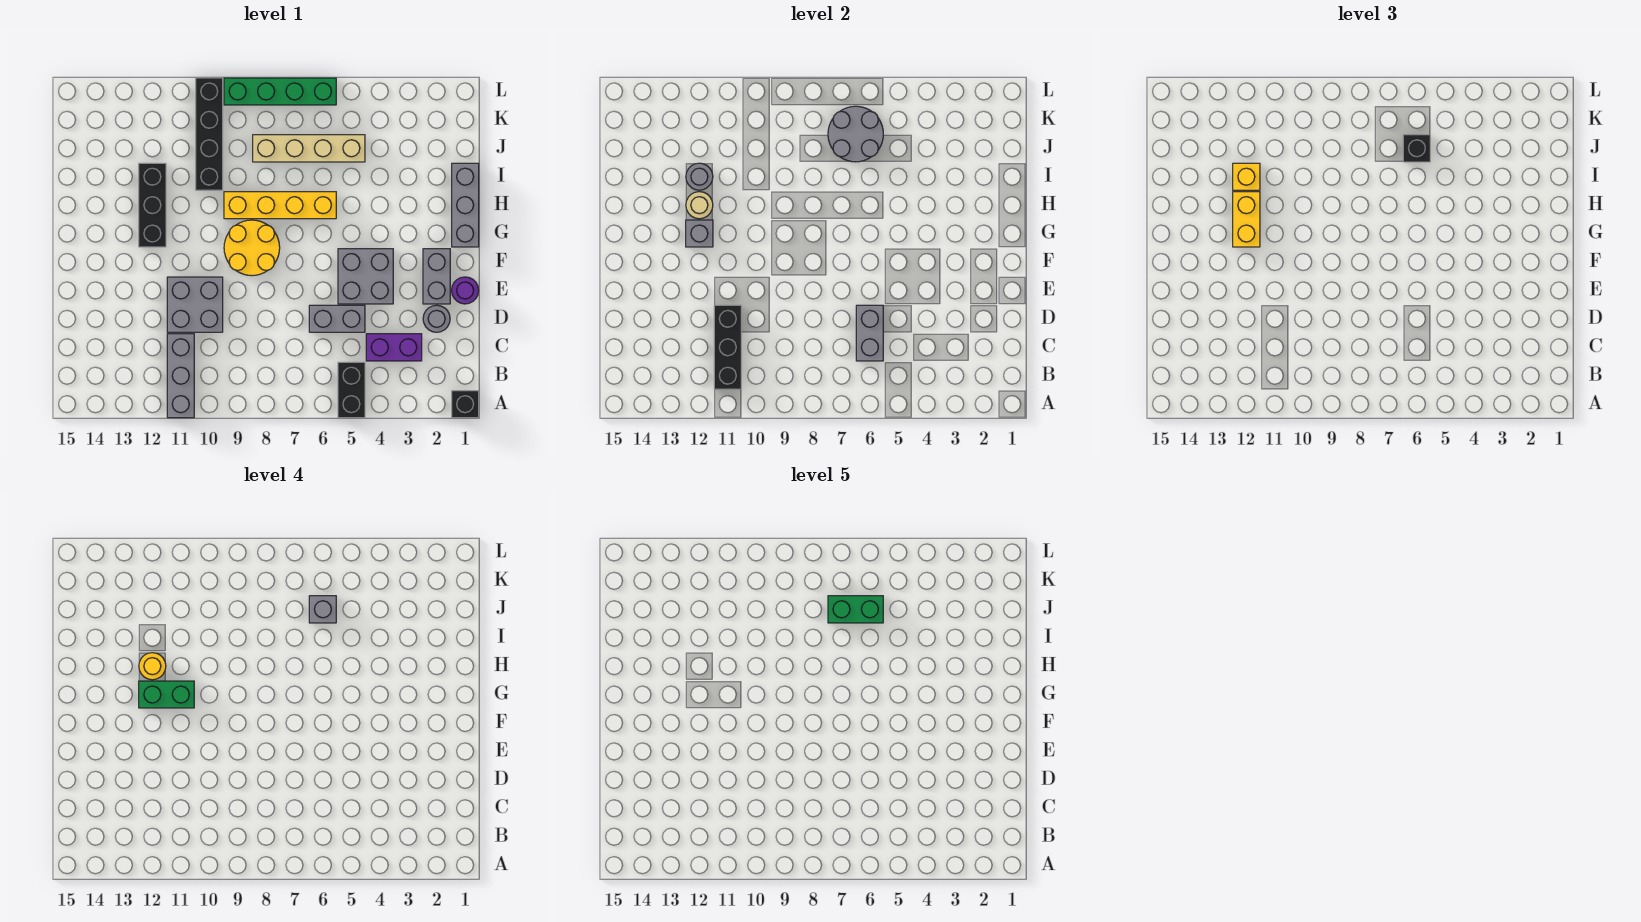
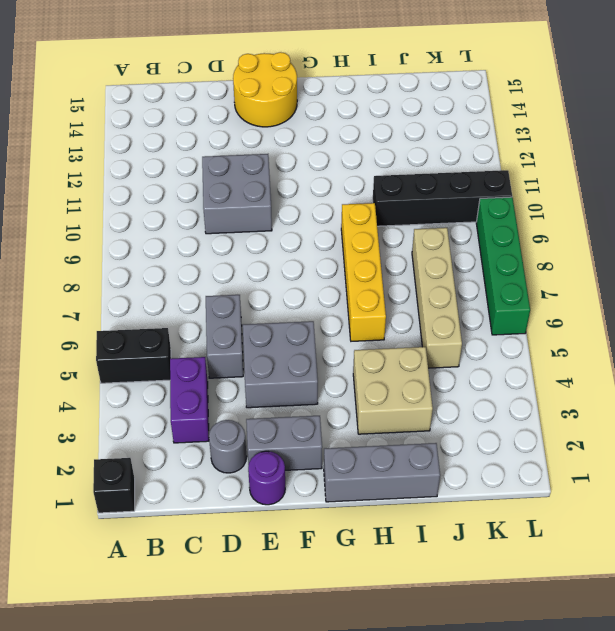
yellow 2x2 round brick [233,52,297,127] -> yellow 2x2 round brick moved to [224,220,280,276]
tan 2x2 brick [353,347,433,434] -> none
none -> grey 1x3 brick [167,334,194,418]
none -> black 1x3 brick [139,163,166,247]
none -> black 1x3 brick [714,305,741,389]
none -> grey 1x2 brick [856,305,883,361]

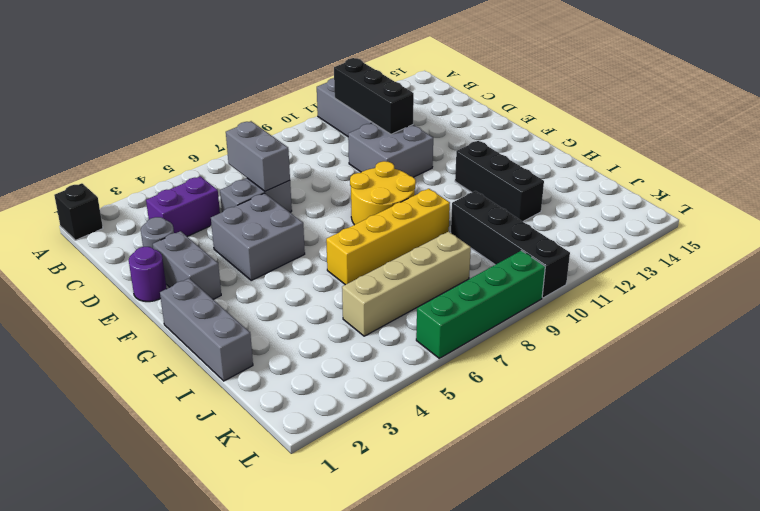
none -> black 1x2 brick [338,362,365,418]
none -> grey 1x1 brick [686,220,713,247]
none -> tan 1x1 round brick [686,192,713,219]
none -> grey 1x1 round brick [686,163,713,190]

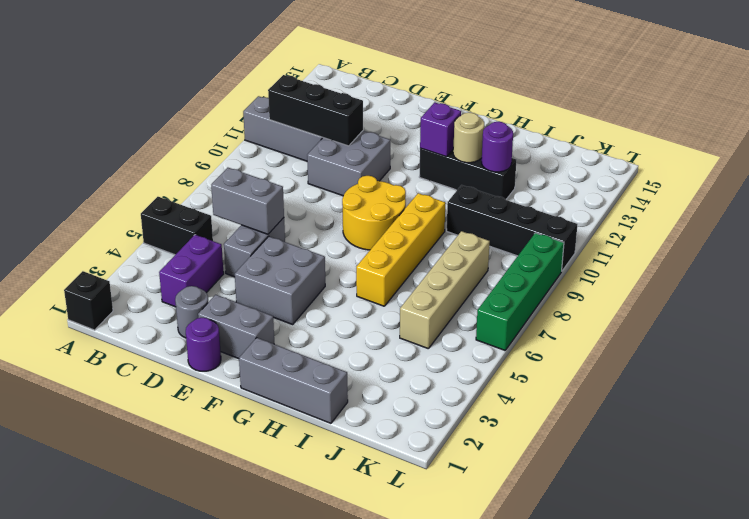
purple 1x1 brick [420,102,461,157] -> grey 1x1 brick [686,220,713,247]
purple 1x1 round brick [482,122,513,172] -> grey 1x1 round brick [686,163,713,190]
none -> grey 2x2 round brick [828,106,883,162]
none -> yellow 1x2 brick [1233,192,1260,247]
none -> yellow 1x1 brick [1233,163,1260,190]
none -> black 1x1 brick [1403,135,1430,162]

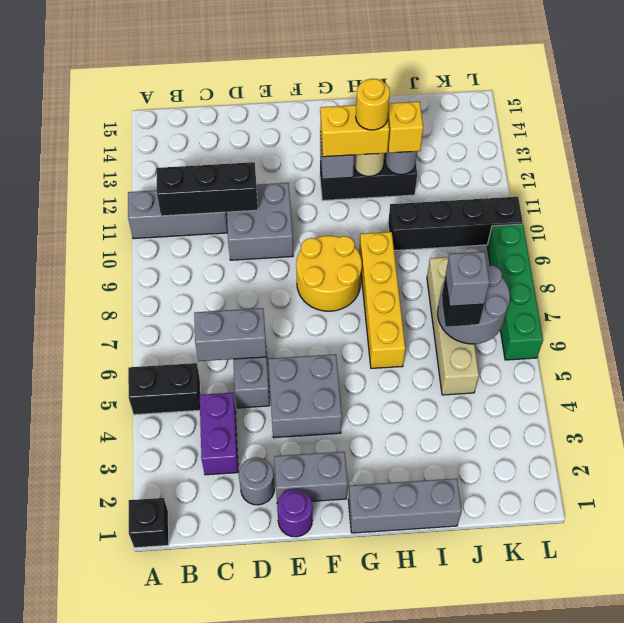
none -> green 1x2 brick [139,681,194,708]
none -> green 1x2 brick [828,596,883,623]

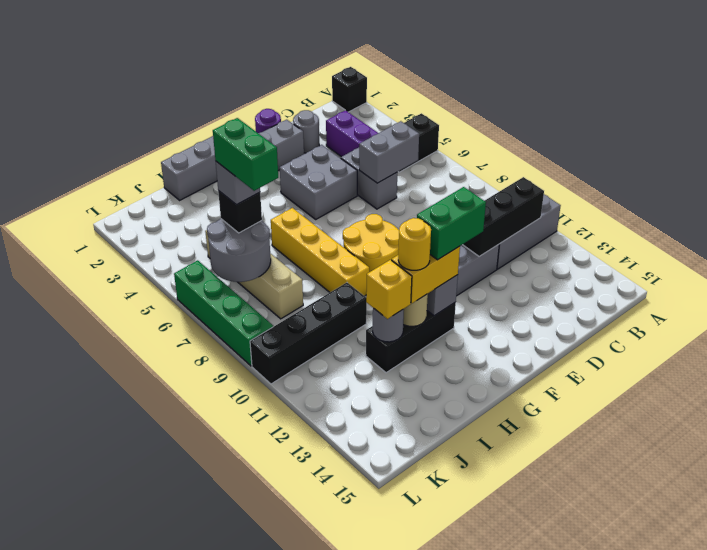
green 1x2 brick [417,187,486,260] -> green 1x2 brick turned to [139,681,194,708]

